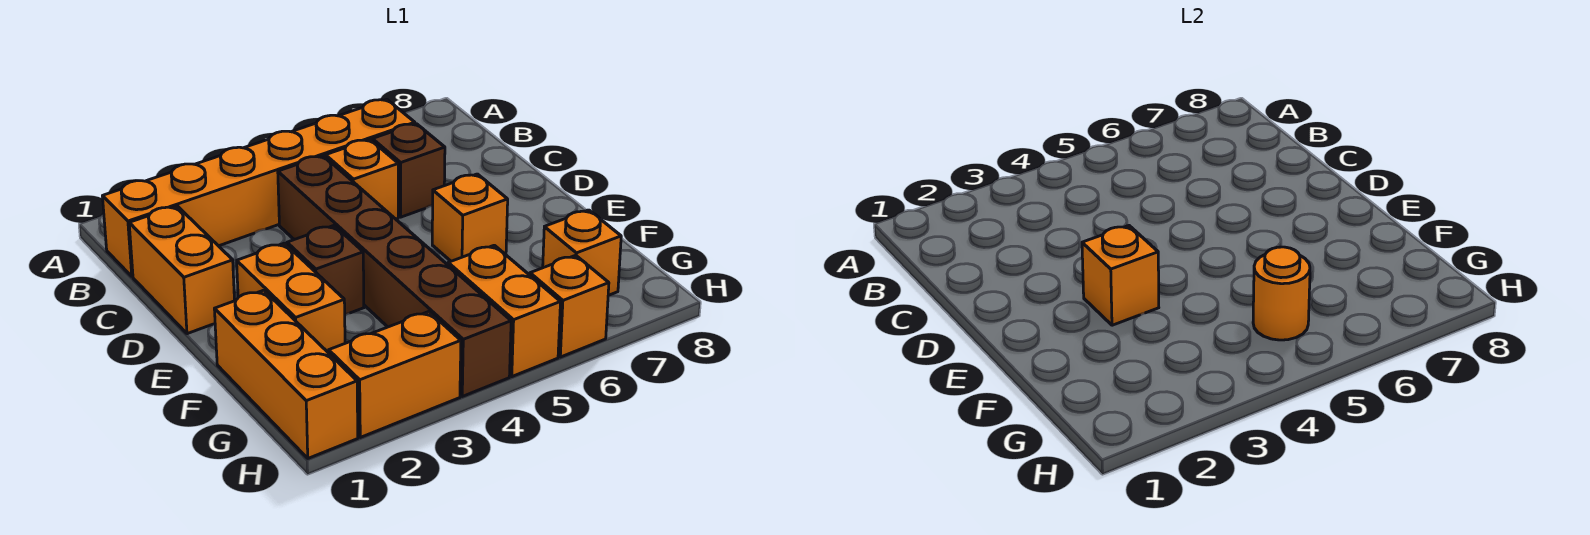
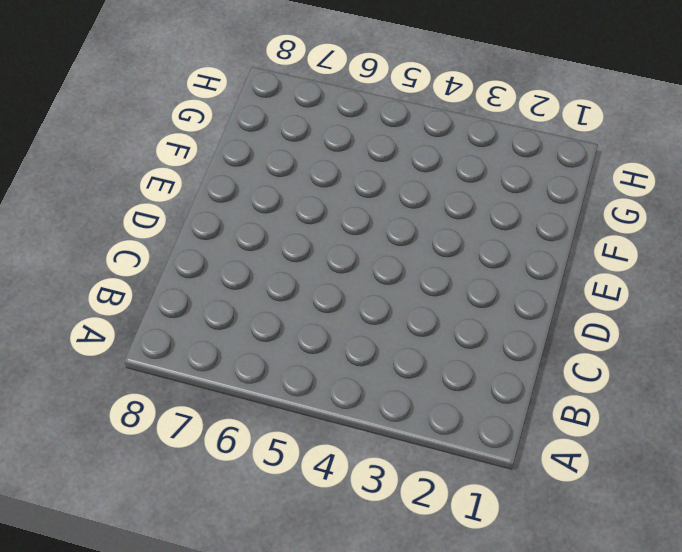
none -> orange 1x6 brick [102,99,415,277]
none -> orange 1x2 brick [129,206,235,334]
none -> brown 1x6 brick [278,156,511,396]

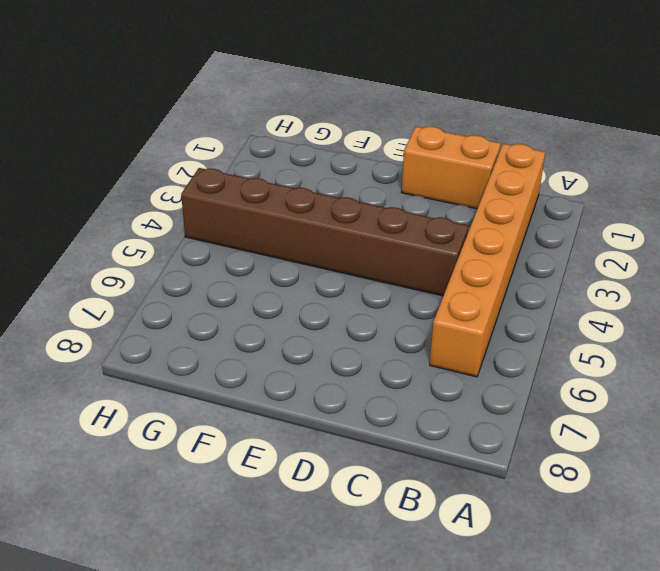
none -> orange 1x1 brick [326,140,398,219]
none -> brown 1x1 brick [372,124,445,217]
none -> orange 1x2 brick [237,243,345,353]

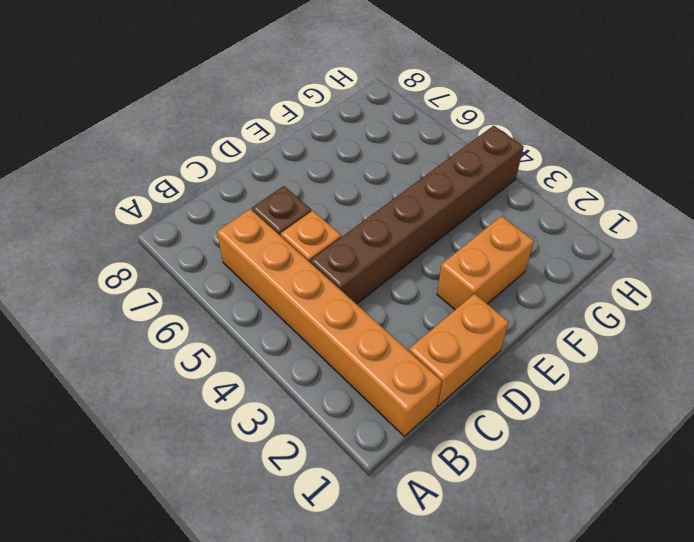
none -> brown 1x1 brick [287,226,364,315]
none -> orange 1x1 brick [432,174,508,261]
none -> orange 1x3 brick [214,290,358,458]

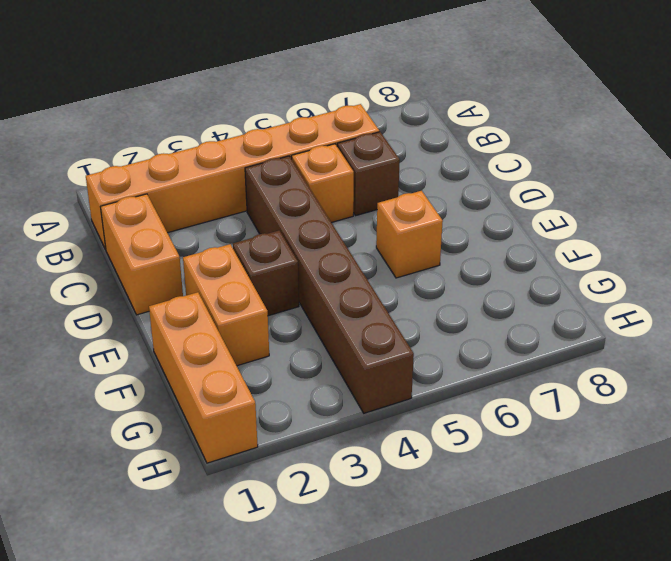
none -> orange 1x2 brick [448,245,560,377]
none -> orange 1x1 brick [543,210,621,295]
none -> orange 1x2 brick [329,312,461,437]

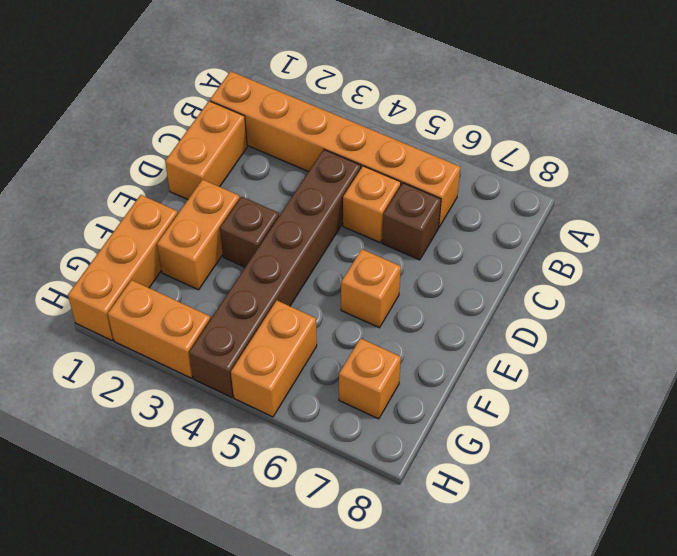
none -> orange 1x1 brick [530,255,609,357]
none -> orange 1x1 brick [1082,226,1159,325]
none -> orange 1x1 round brick [1253,247,1310,340]

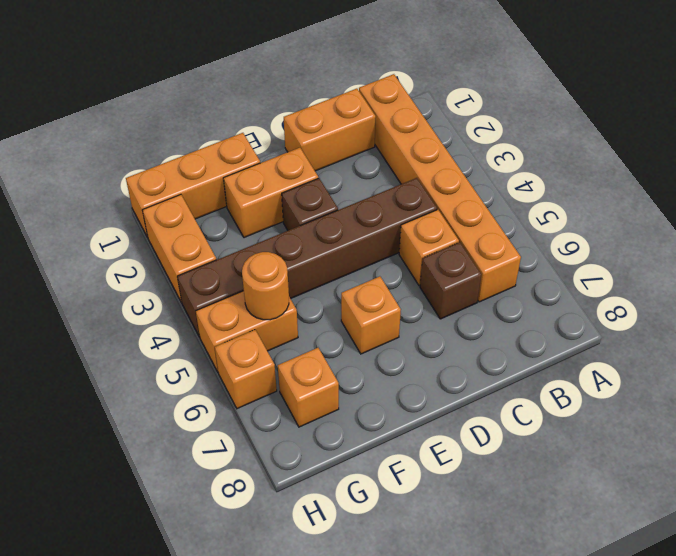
none -> orange 1x1 brick [1082,226,1159,325]

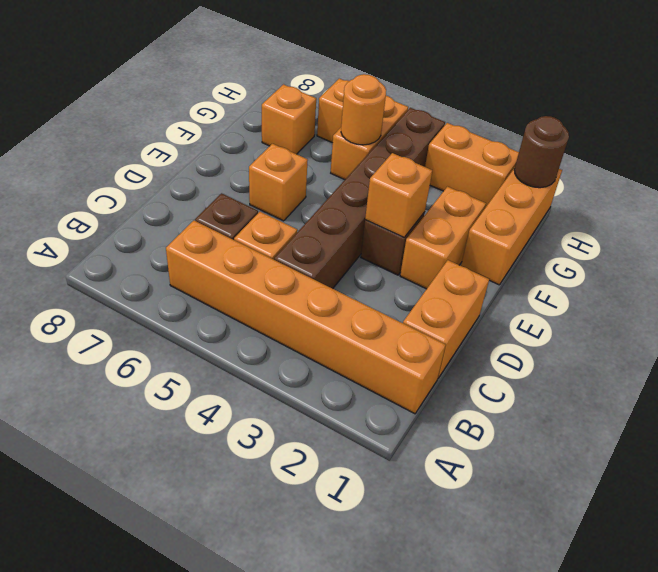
brown 1x1 round brick [514,116,569,188] -> none

